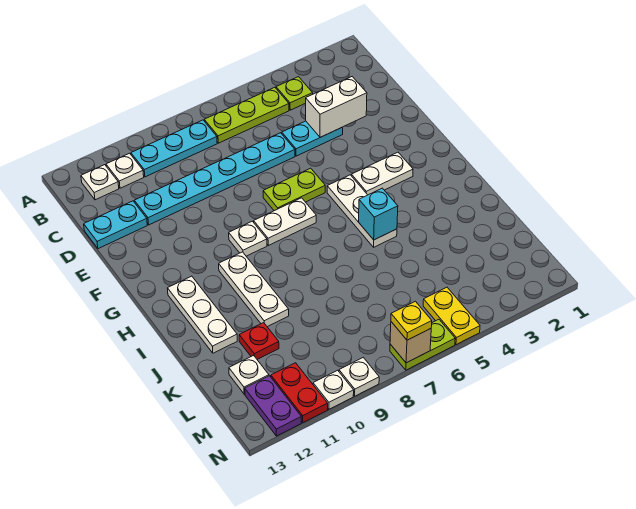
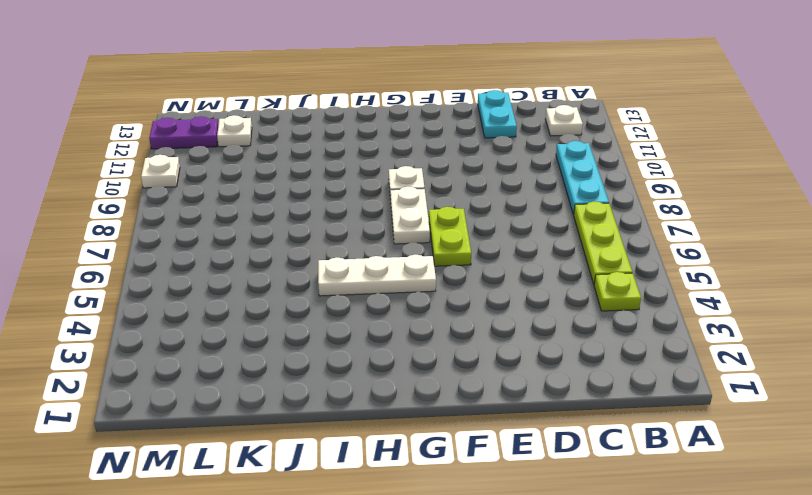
none -> white 1x1 plate [106,153,144,188]
none -> cyan 1x2 plate [282,121,343,156]
none -> cyan 1x6 plate [134,133,295,225]

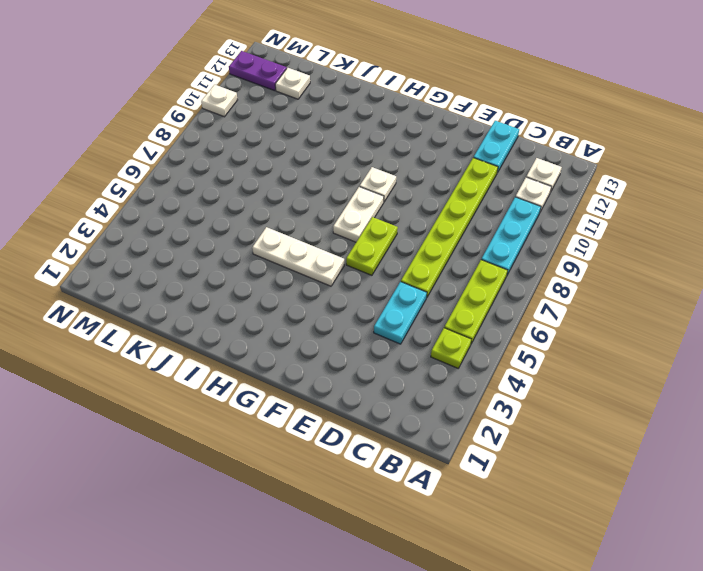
lime 1x6 plate [401,158,498,298] -> cyan 1x6 plate [134,133,295,225]
none -> white 1x2 plate [351,152,413,195]
none -> white 1x3 plate [219,252,289,327]
none -> white 1x3 plate [167,276,237,353]

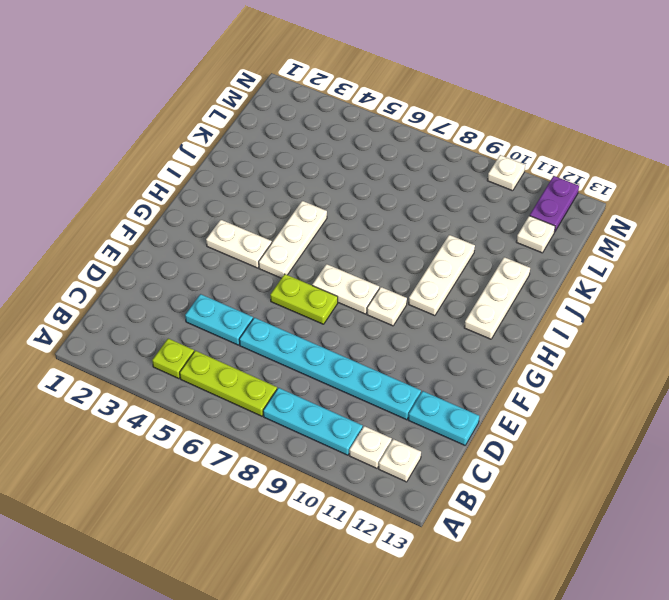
none -> red 1x1 plate [239,323,279,359]
none -> yellow 1x2 plate [423,287,480,345]
none -> red 1x2 plate [271,363,328,423]

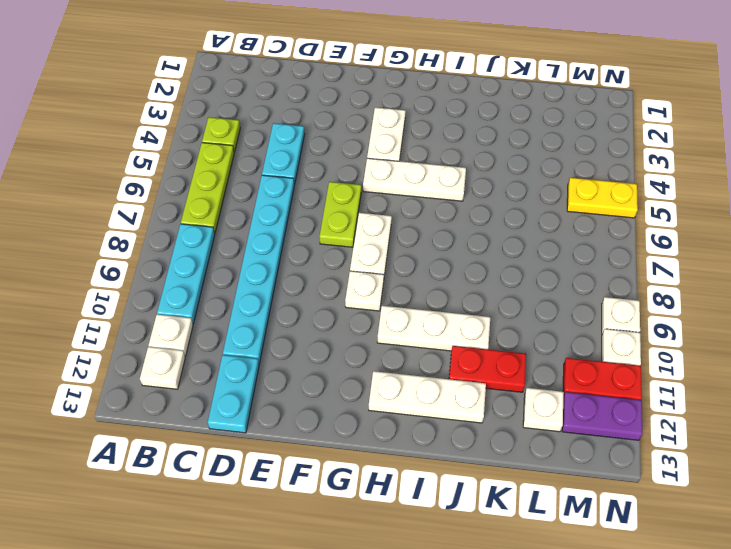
red 1x2 plate [449,346,526,392] -> red 1x1 plate [239,323,279,359]
none -> lime 1x2 plate [390,319,455,370]
none -> white 1x2 brick [306,77,367,137]
none -> cyan 1x1 brick [359,188,398,240]

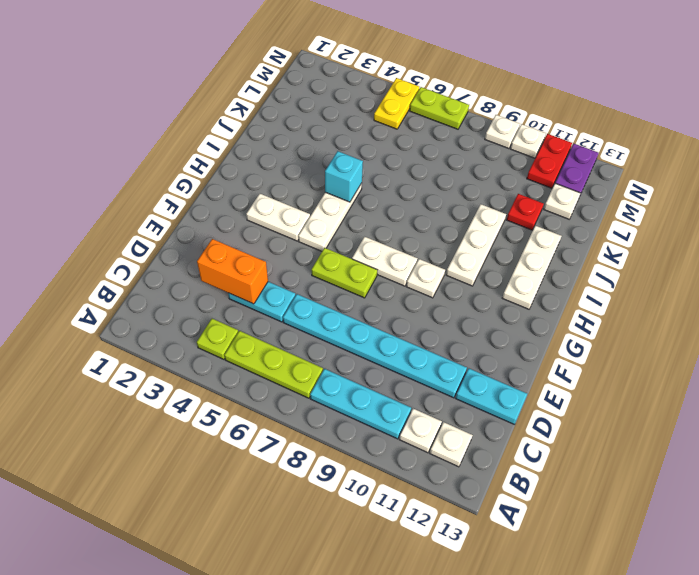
orange 1x2 brick [197,239,268,304] -> white 1x2 brick [306,77,367,137]
none -> tan 1x1 brick [390,322,431,363]
none -> yellow 1x1 plate [391,301,432,340]

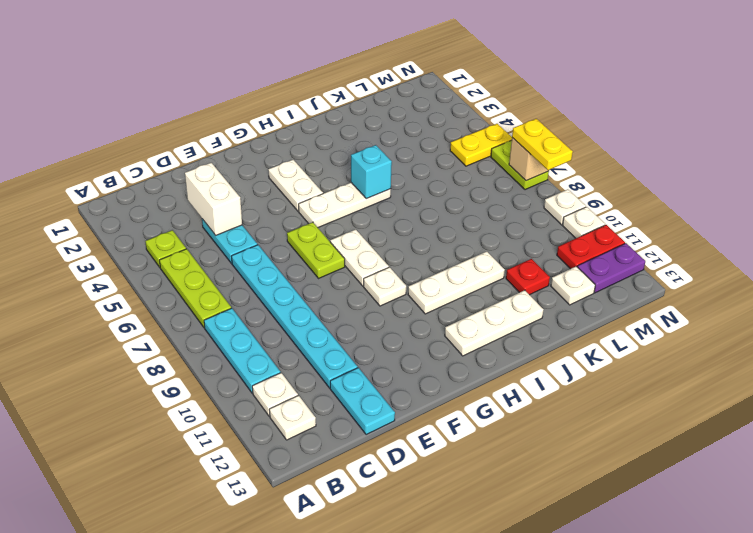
yellow 1x2 plate [512,119,573,170] -> yellow 1x1 plate [391,301,432,340]

